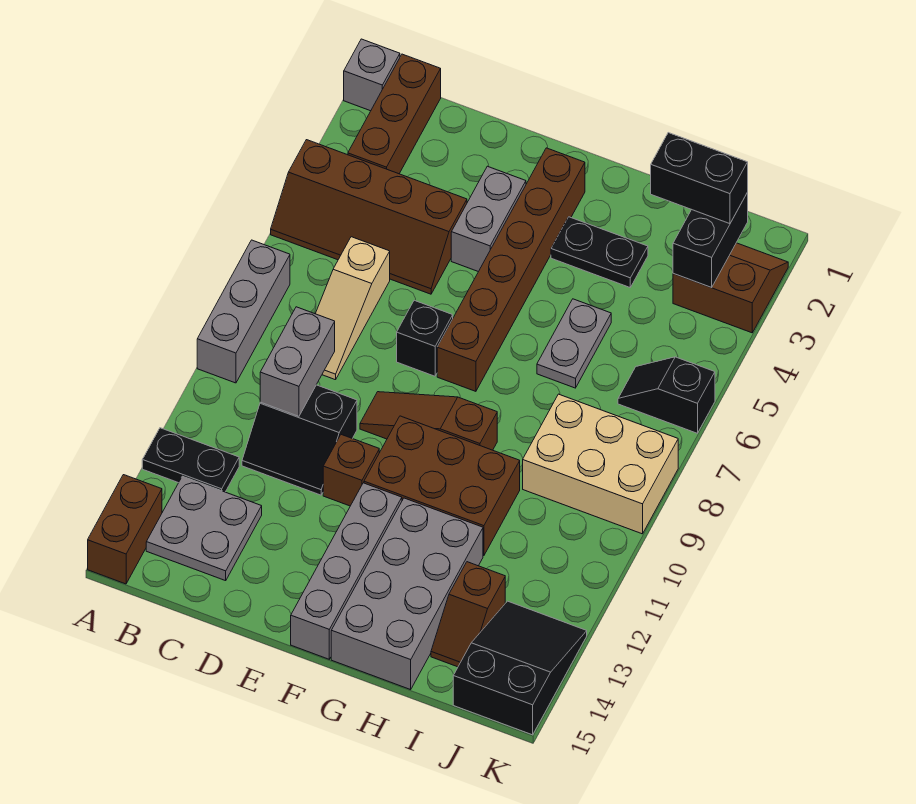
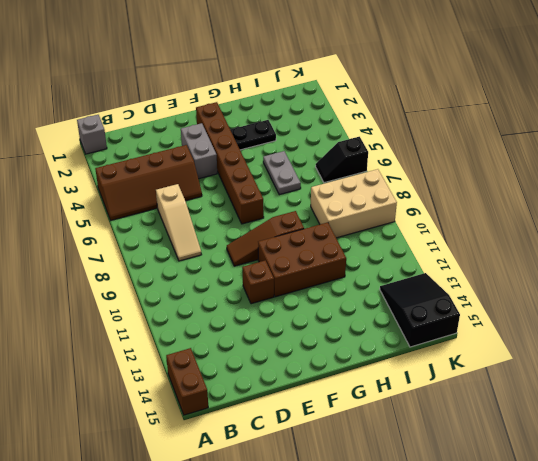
none -> grey 1x3 brick [197,240,290,383]
none -> black 1x2 plate [142,428,239,492]
none -> brown 1x3 brick [348,54,441,174]

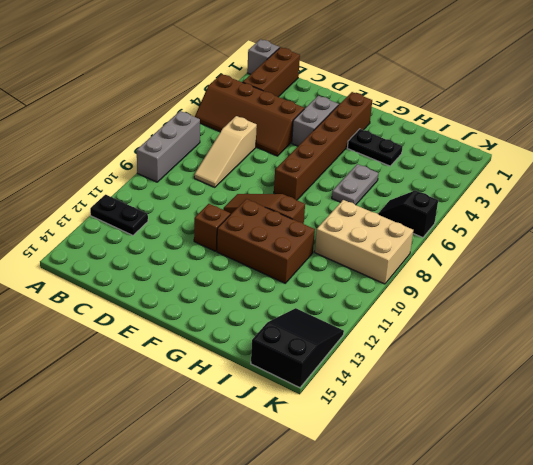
none -> brown 1x2 brick [88,475,162,584]
none -> grey 2x2 plate [146,476,262,581]
none -> black 2x2 slope [242,385,357,495]

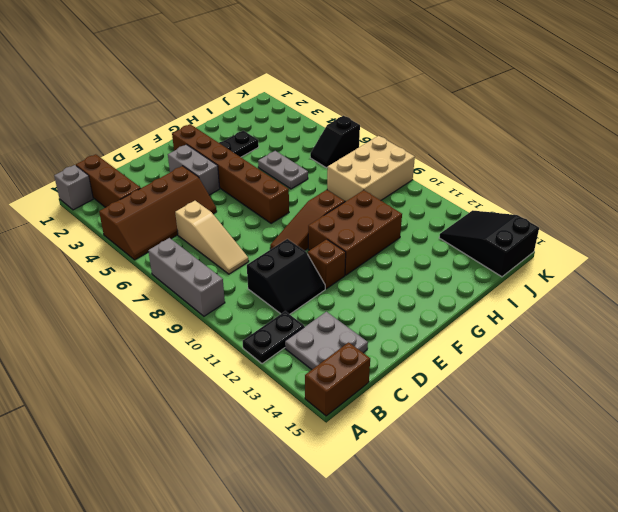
brown 1x2 brick [305,342,370,416] -> brown 1x2 brick turned to [88,475,162,584]
none -> black 1x1 brick [397,300,453,376]
none -> grey 1x4 brick [291,483,402,659]
none -> grey 2x4 brick [331,498,483,690]

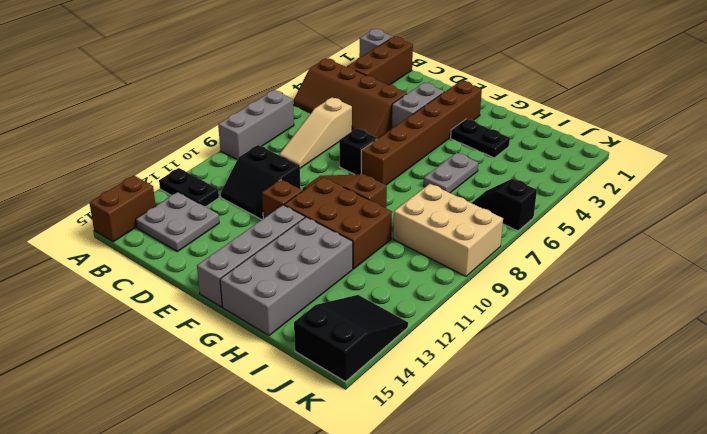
none -> brown 1x2 slope [431,562,505,667]
none -> brown 2x2 slope [673,243,788,333]
none -> grey 1x2 brick [260,307,335,416]

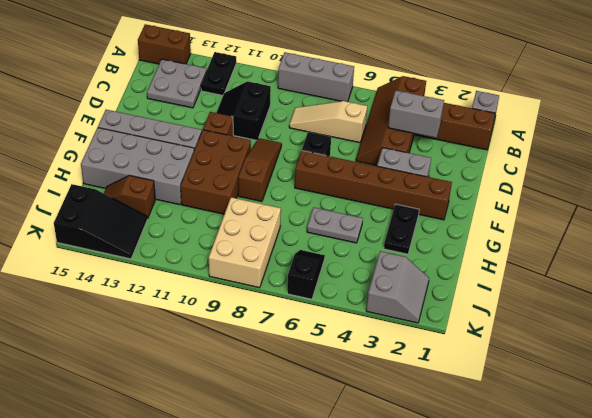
grey 1x2 brick [388,91,444,138] -> grey 1x2 brick moved to [260,307,335,416]
grey 2x2 slope [366,251,429,323] -> brown 2x2 slope [673,243,788,333]
none -> black 1x2 brick [673,193,748,288]
none -> black 1x2 brick [651,133,748,224]

